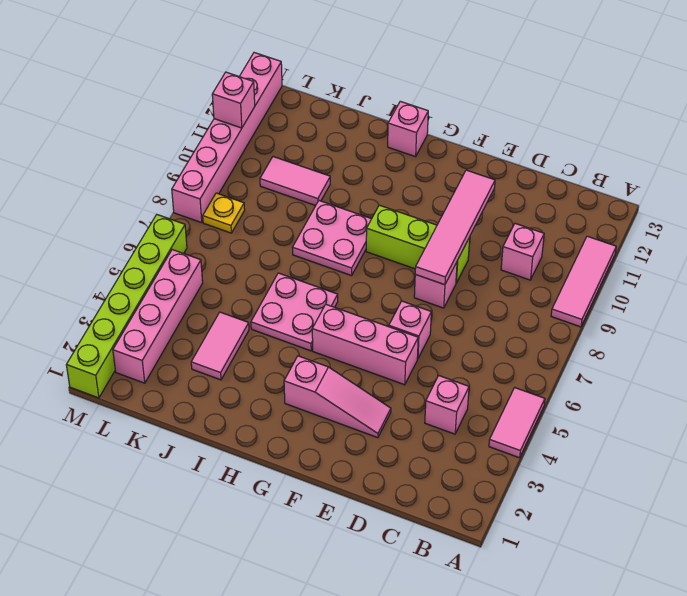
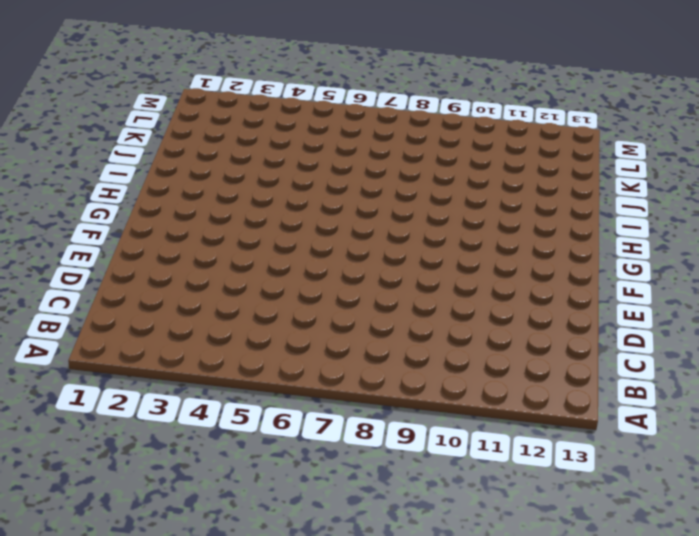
none -> pink 1x2 tile [489,388,545,458]
none -> pink 1x3 tile [551,236,616,327]
none -> pink 1x1 brick [425,376,469,434]

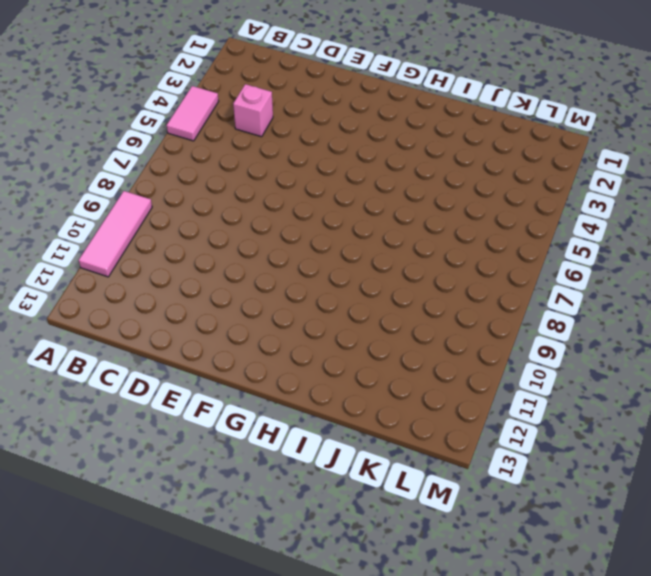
none -> pink 1x1 brick [501,224,544,280]
none -> pink 1x3 slope [284,356,391,438]
none -> pink 1x3 brick [312,305,418,385]

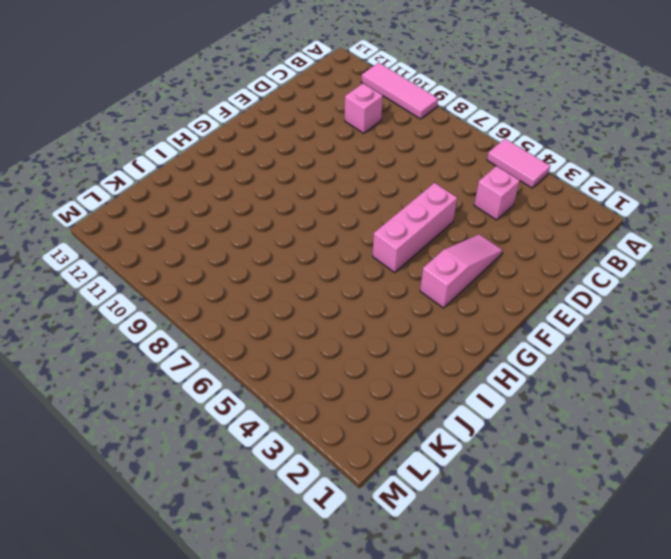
none -> pink 1x1 brick [389,301,431,359]
none -> pink 1x1 brick [414,262,457,308]
none -> lime 1x3 brick [366,205,470,283]

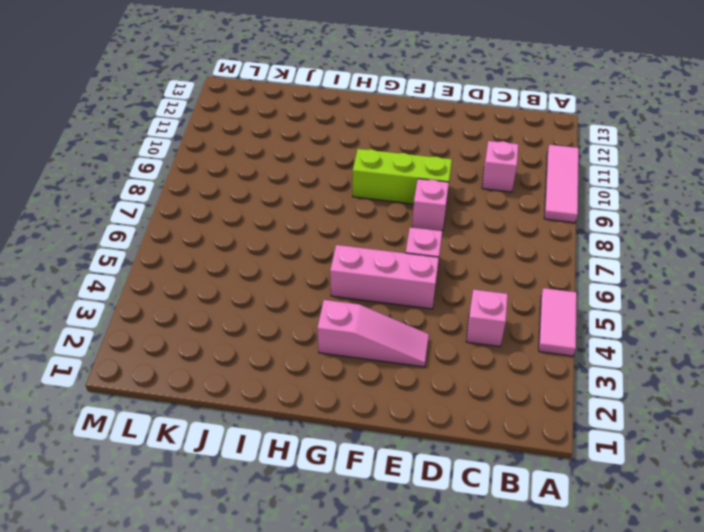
none -> pink 2x2 plate [251,273,338,351]
none -> pink 2x2 plate [293,201,371,276]
none -> pink 1x1 brick [388,101,428,157]

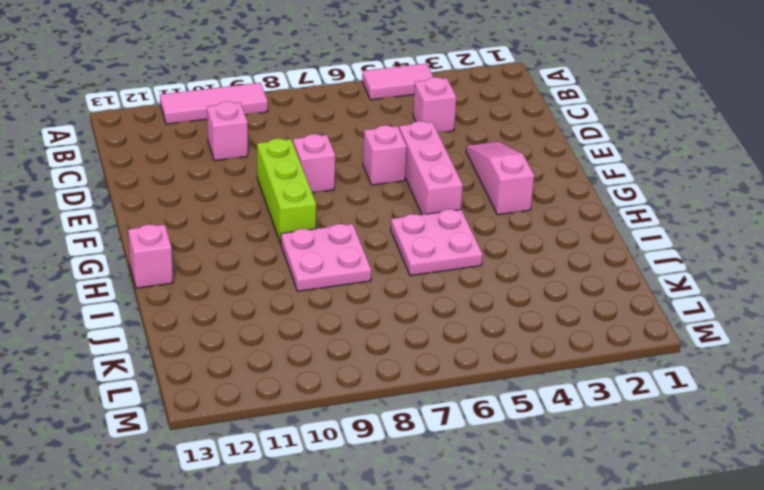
none -> pink 1x2 tile [191,312,249,380]
none -> pink 1x2 tile [260,157,330,206]
none -> pink 1x4 brick [113,250,203,383]

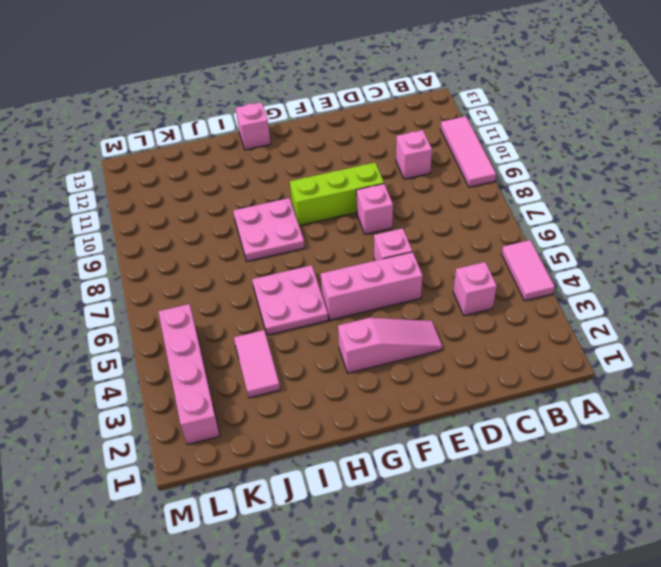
none -> pink 1x2 tile [260,157,330,206]
none -> yellow 1x1 plate [203,193,245,233]
none -> lime 1x6 brick [66,215,187,398]

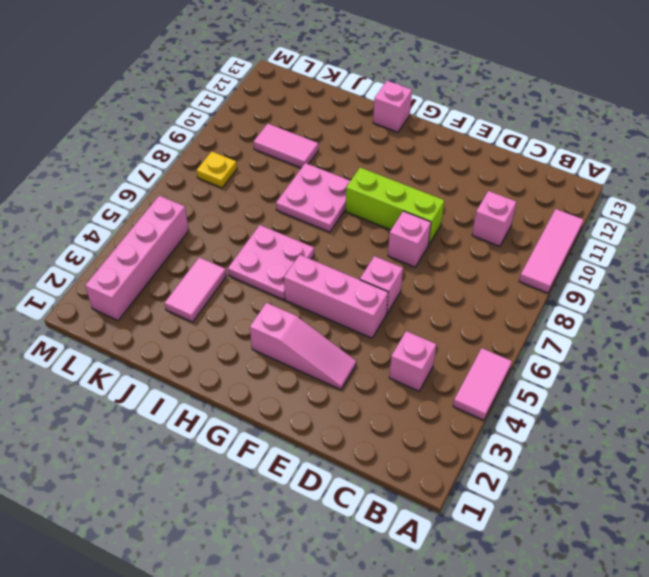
none -> lime 1x6 brick [66,215,187,398]
none -> pink 1x6 brick [172,53,282,223]
none -> pink 1x4 tile [415,170,495,285]

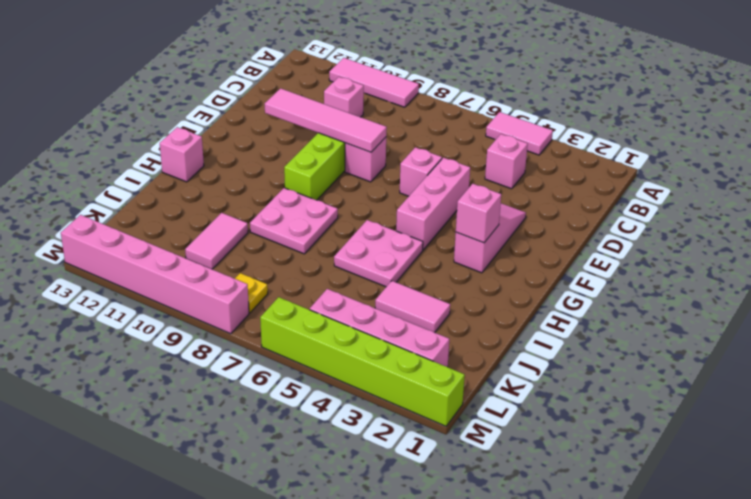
pink 1x1 brick [456,184,501,243] -> pink 1x1 brick moved to [212,72,255,128]

